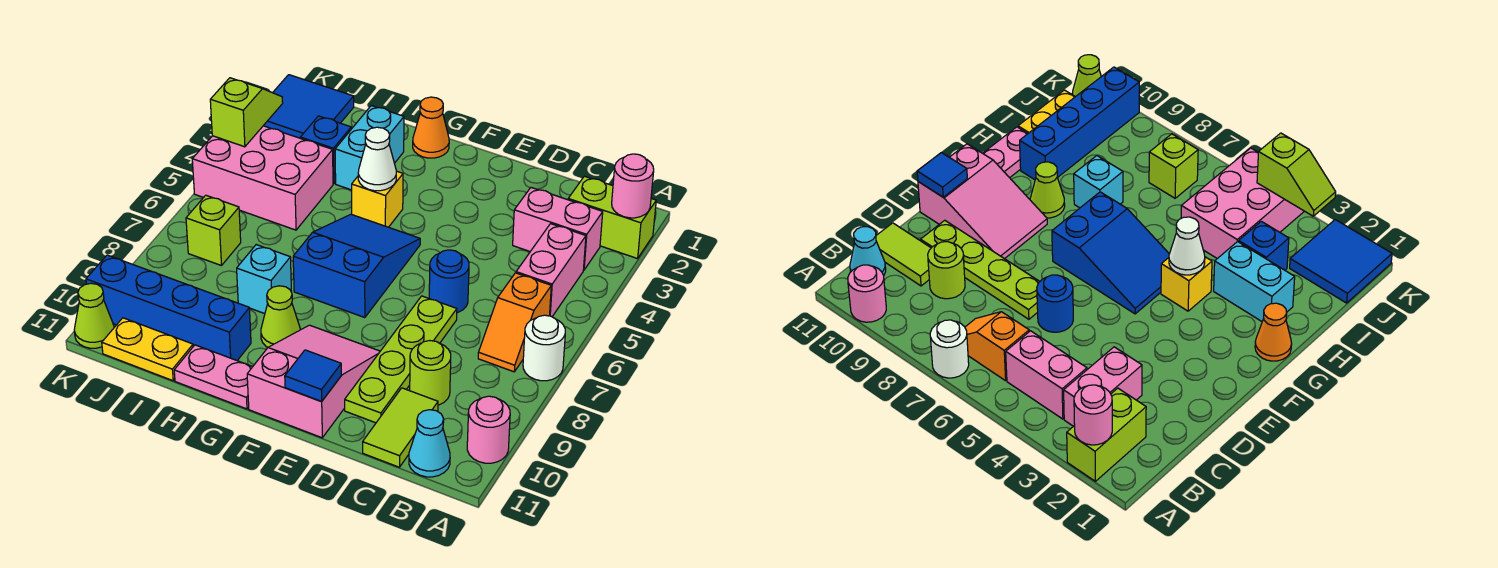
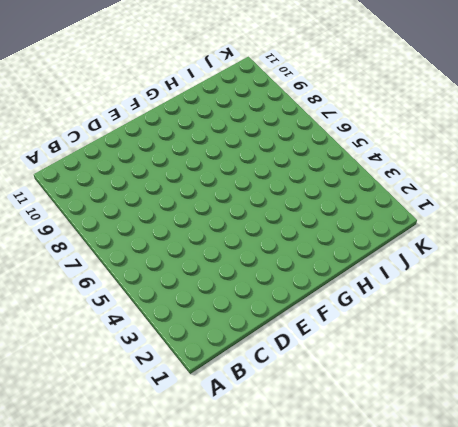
none -> lime 1x2 brick [568,176,656,259]
none -> white 1x1 round brick [523,315,565,381]
none -> pink 1x1 round brick [467,396,510,463]
none -> pink 1x2 brick [513,188,603,270]

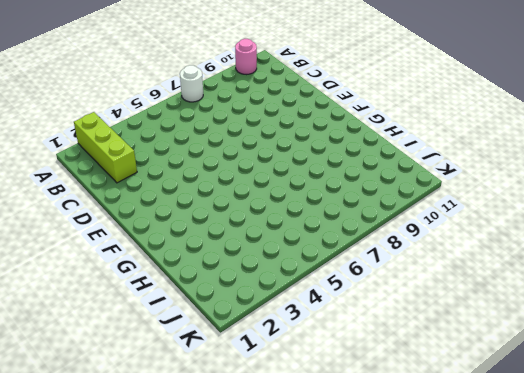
lime 1x3 brick [74,112,137,183] -> lime 1x2 brick [568,176,656,259]
none -> pink 1x2 brick [513,188,603,270]
none -> pink 1x2 brick [516,224,586,317]
none -> orange 1x2 slope [478,273,551,372]
none -> cyan 1x1 cone [409,410,450,477]

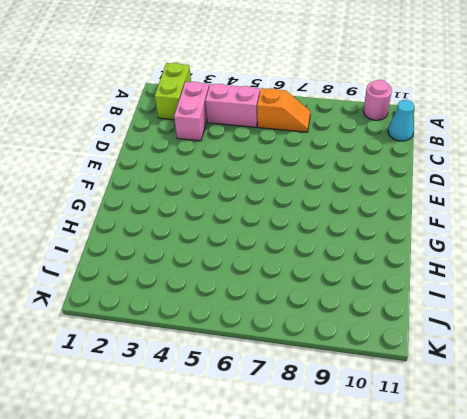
none -> white 1x1 round brick [523,315,565,381]
none -> lime 1x1 round brick [410,341,451,405]
none -> lime 1x2 tile [363,388,438,467]
none -> blue 1x1 round brick [429,250,469,313]

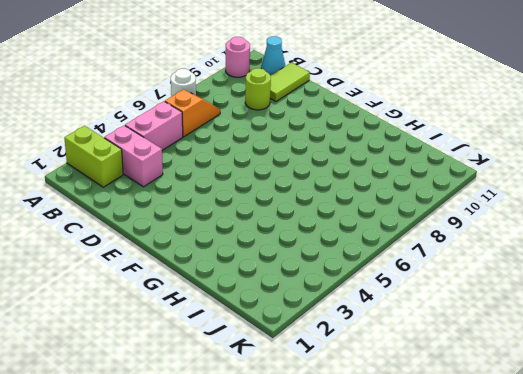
none -> blue 1x1 round brick [429,250,469,313]
none -> lime 1x4 plate [345,296,457,423]
none -> pink 2x3 slope [247,325,380,438]
none -> blue 2x3 slope [293,214,420,318]

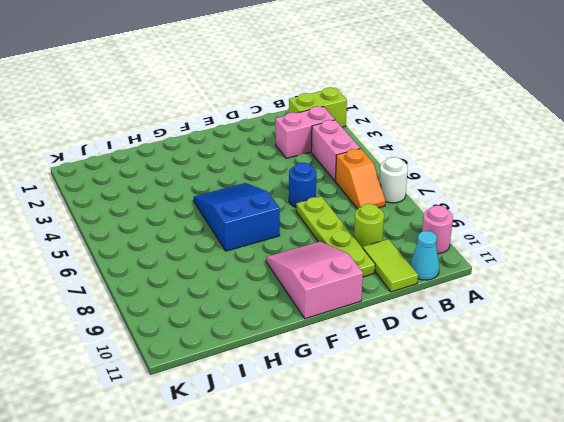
none -> orange 1x1 cone [413,97,449,158]
none -> yellow 1x1 brick [352,171,403,227]
none -> lime 1x1 cone [261,286,300,347]
none -> pink 1x2 plate [174,345,253,409]

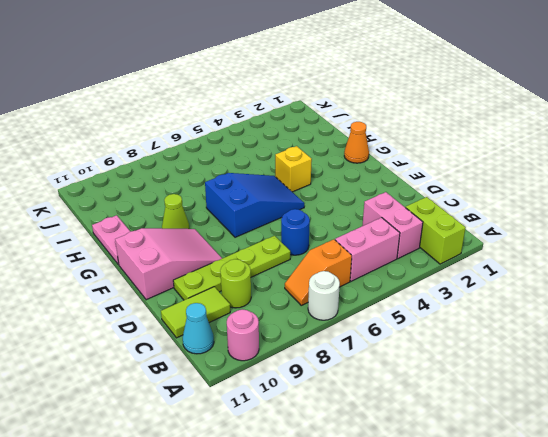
none -> cyan 1x2 brick [335,106,404,190]
none -> cyan 1x1 brick [237,245,292,314]
none -> blue 1x4 brick [86,255,251,360]
none -> blue 1x1 brick [300,116,351,184]

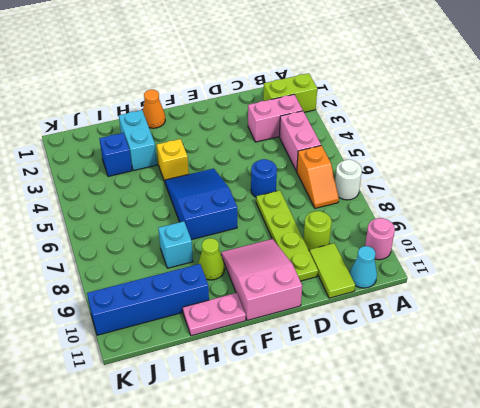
none -> pink 2x3 brick [192,126,333,230]
none -> yellow 1x2 plate [102,318,193,381]
none -> blue 2x2 tile [263,75,354,138]
none -> lime 1x1 brick [186,195,241,266]

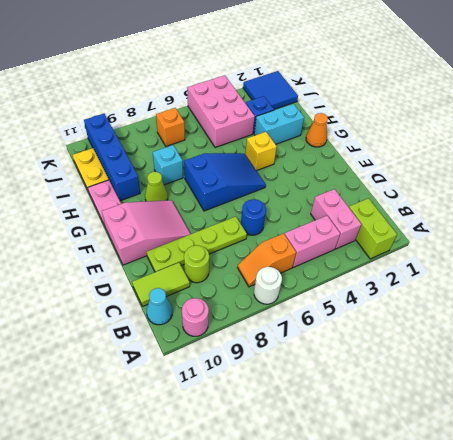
orange 1x1 brick [156,108,185,146] -> lime 1x1 brick [186,195,241,266]
none -> lime 1x1 cone [74,283,114,348]
none -> pink 1x1 round brick [612,154,654,218]
none -> blue 1x1 tile [285,350,341,401]
none -> white 1x1 cone [358,127,396,191]

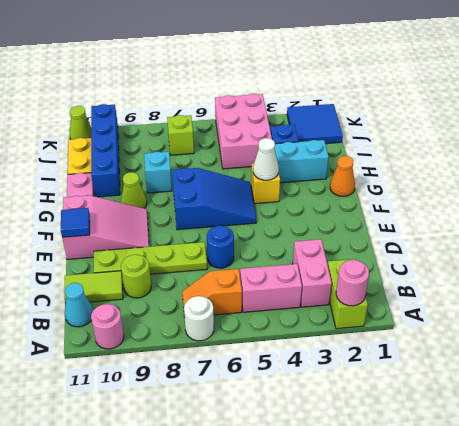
none -> lime 1x2 slope [210,78,283,147]

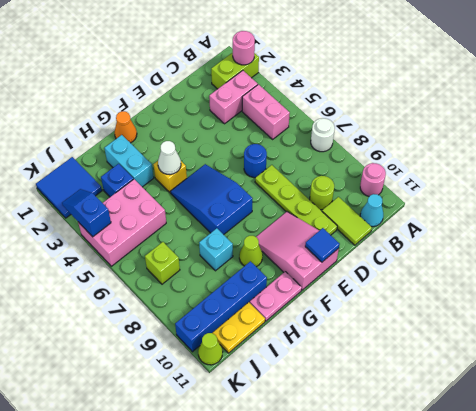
blue 1x2 slope [62,189,111,237] -> lime 1x2 slope [210,78,283,147]
none -> orange 1x2 slope [478,273,551,372]

